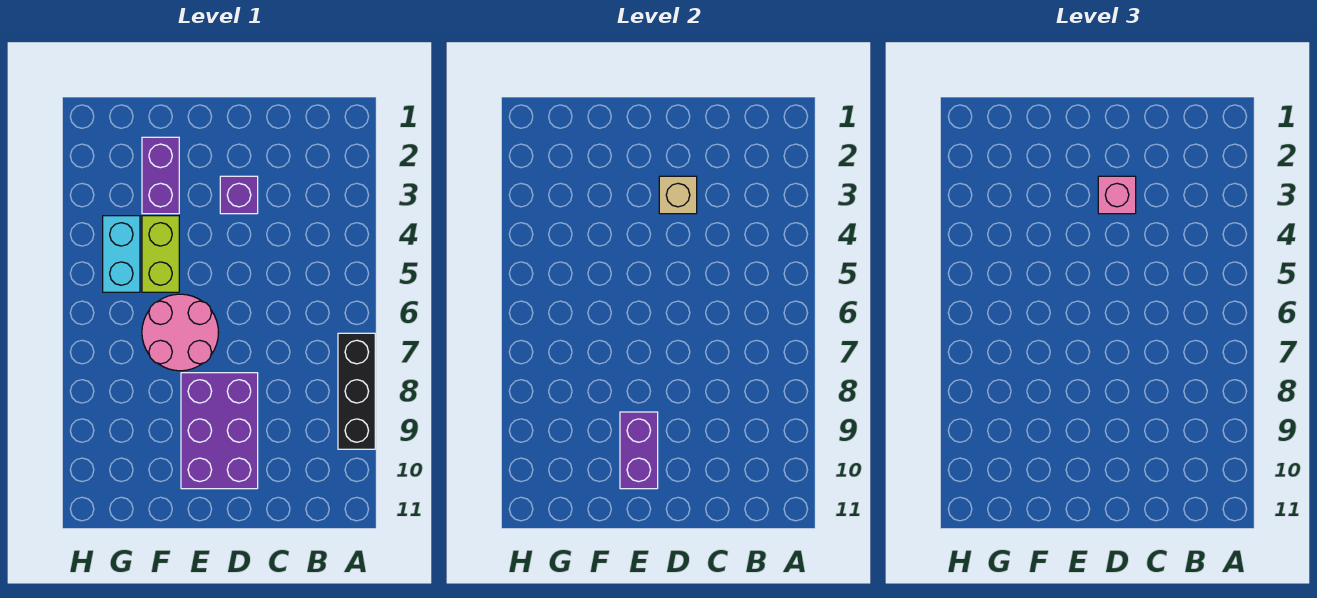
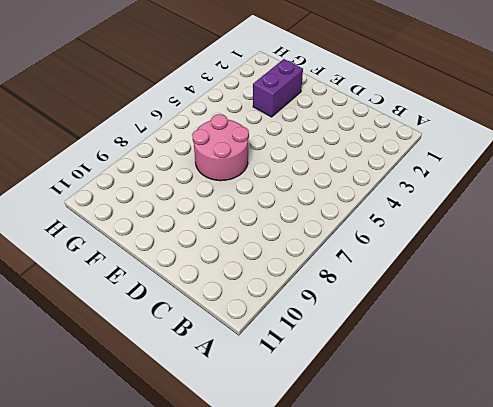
none -> black 1x3 brick [338,333,375,449]
none -> purple 1x1 brick [220,176,258,214]

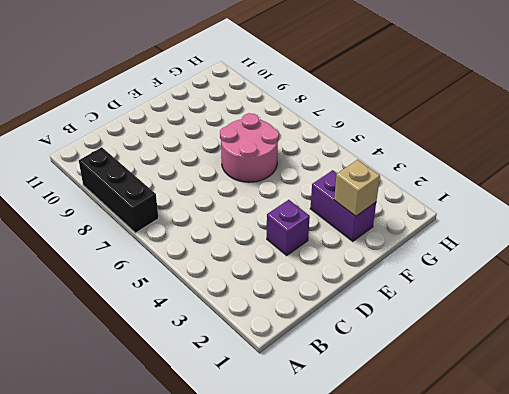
tan 1x1 brick [334,160,380,216] -> tan 1x1 brick moved to [659,176,697,214]
none -> purple 2x3 brick [181,373,258,489]
none -> lime 1x2 brick [142,216,179,292]

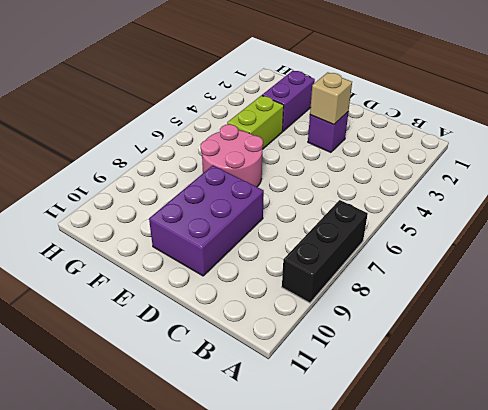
none -> cyan 1x2 brick [103,216,140,292]
none -> purple 1x2 brick [620,412,658,489]

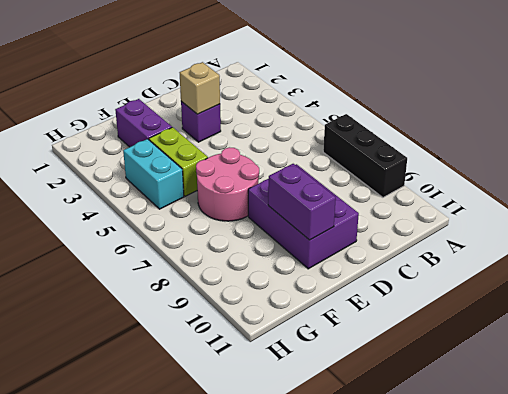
none -> pink 1x1 brick [1098,176,1136,214]

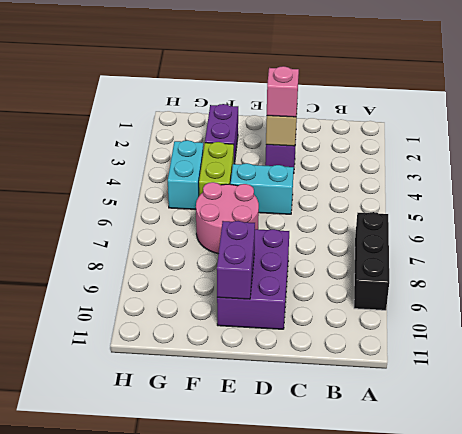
cyan 1x2 brick [231,163,294,214] -> none

